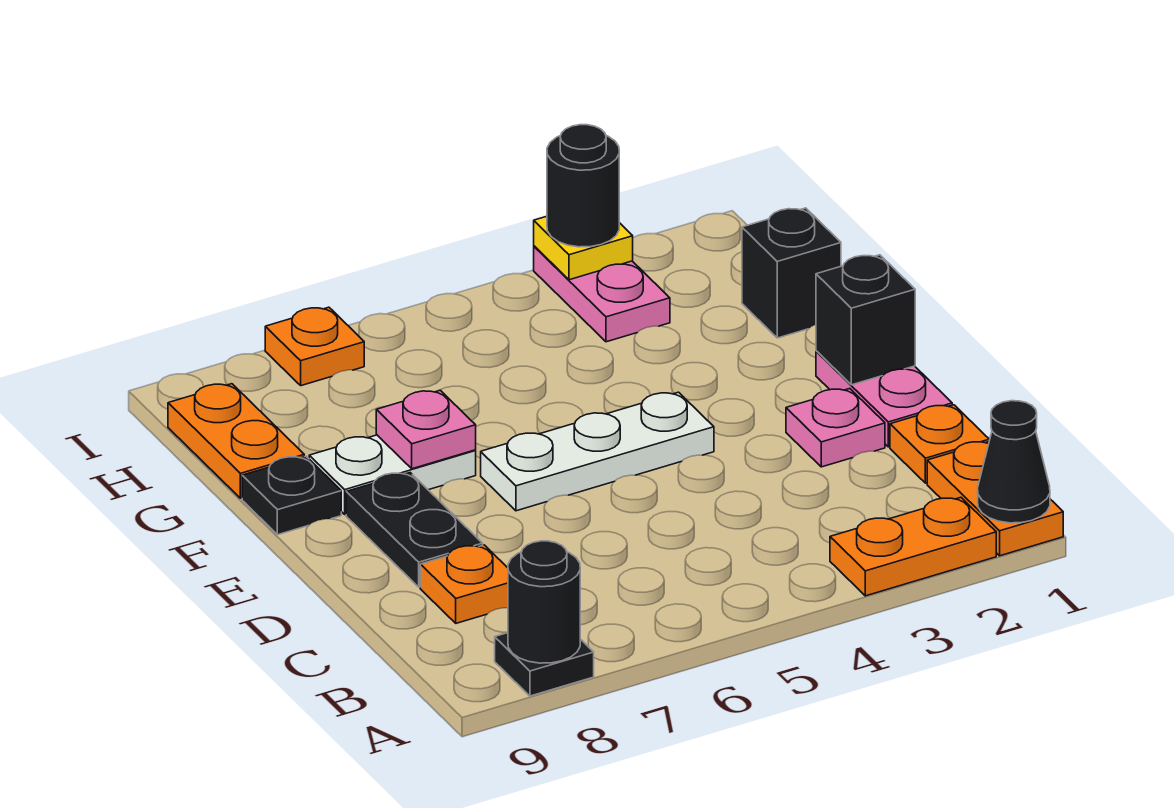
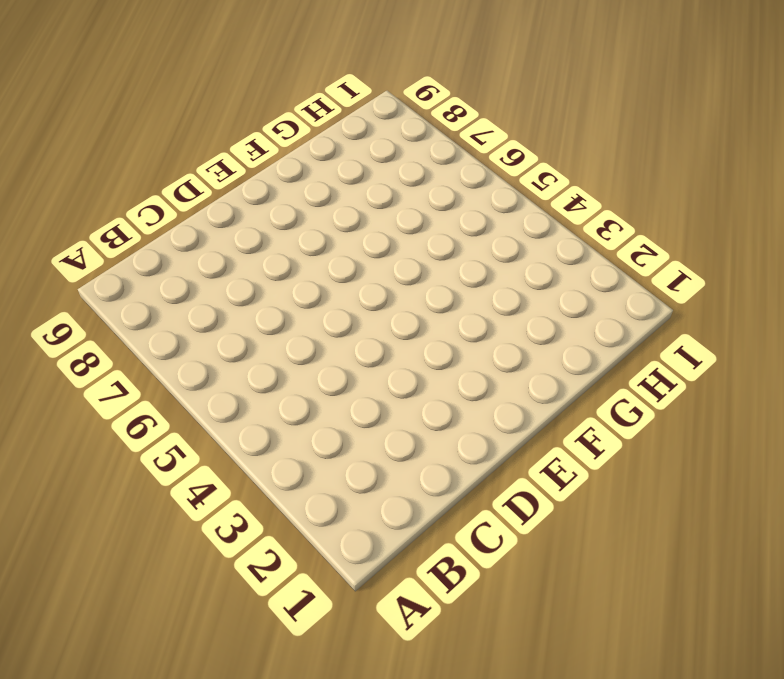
none -> orange 1x2 plate [927,442,1063,556]
none -> orange 1x2 plate [830,497,996,596]
none -> black 1x1 plate [495,633,594,696]

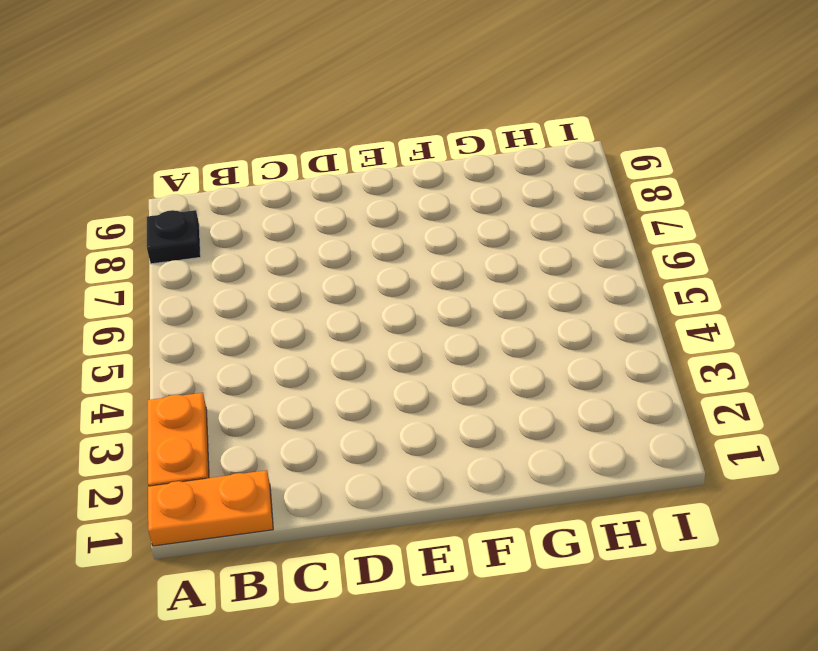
none -> orange 1x1 plate [890,405,989,483]
none -> orange 1x1 plate [420,545,508,623]
none -> pink 1x2 plate [816,351,952,447]

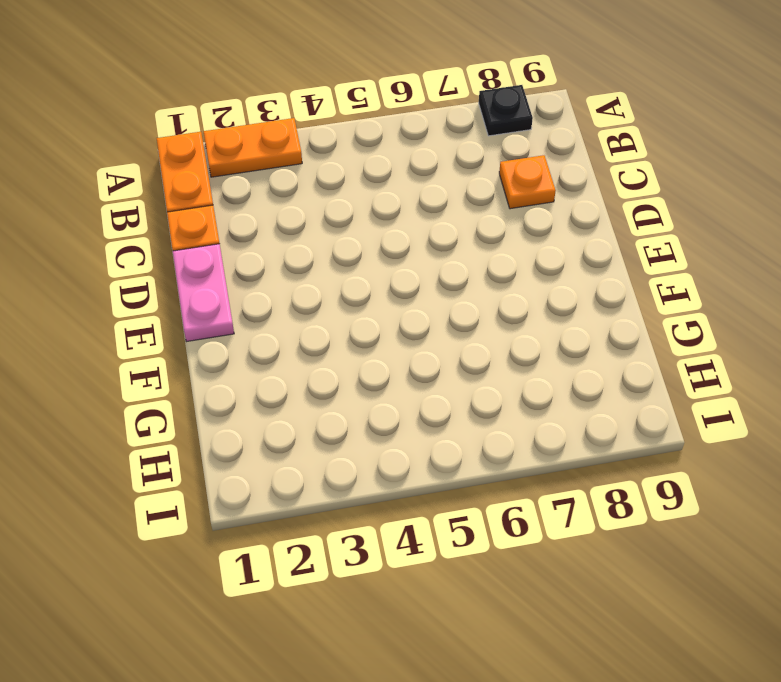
none -> pink 1x1 plate [786,389,885,467]
none -> black 1x2 plate [346,473,483,587]
none -> white 1x3 plate [481,392,714,511]

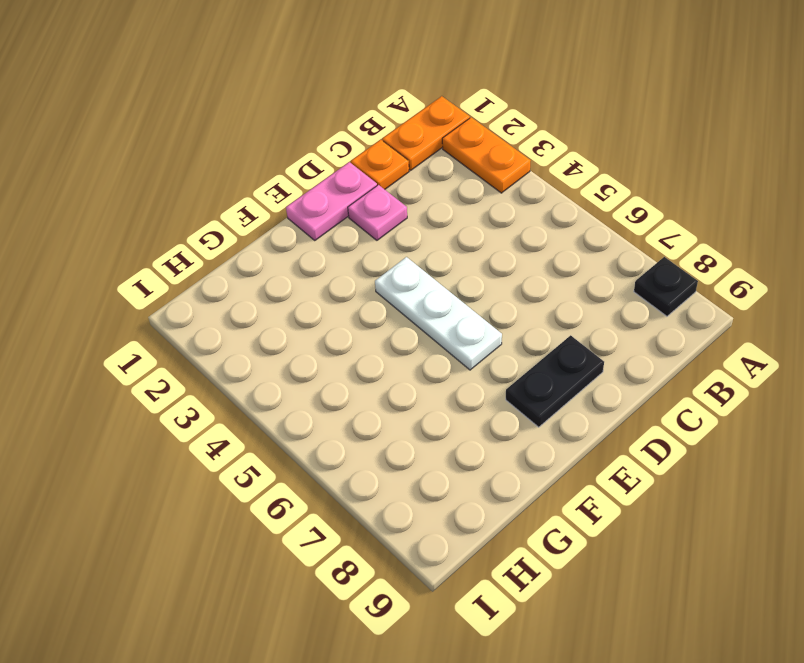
none -> orange 1x1 plate [420,545,508,623]
none -> white 1x2 plate [309,435,476,514]
none -> black 1x1 plate [242,456,341,535]

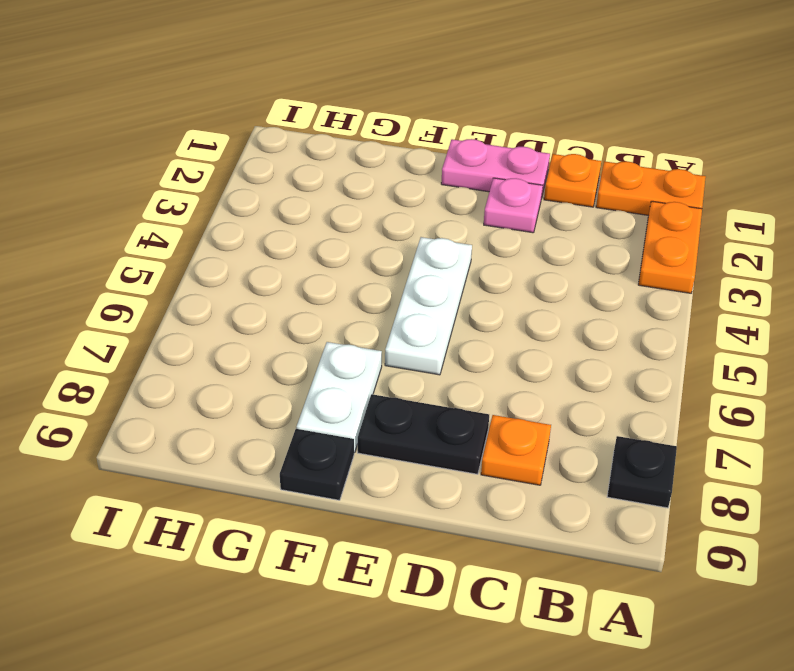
none -> black 1x1 brick [742,208,841,338]
none -> orange 1x2 plate [168,384,304,498]
none -> pink 1x2 plate [534,246,670,342]

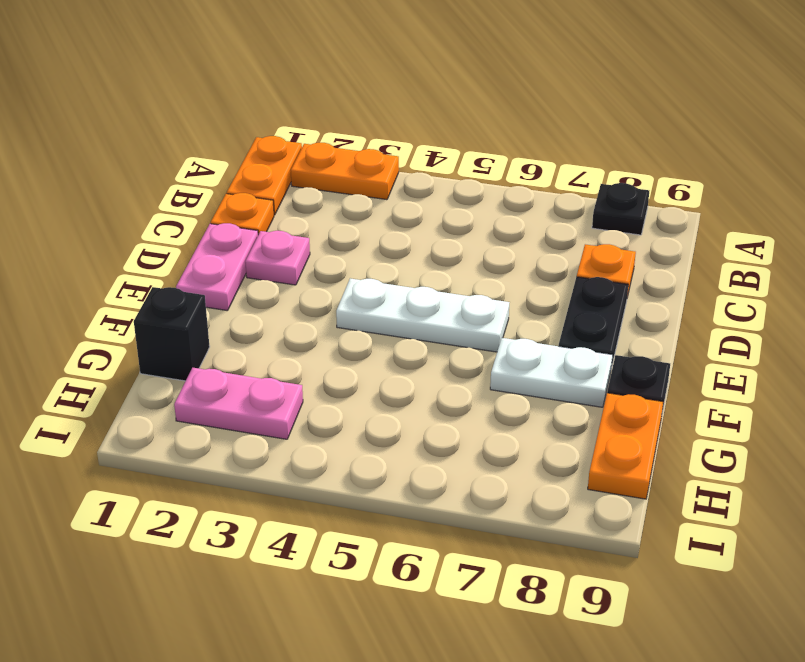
pink 1x2 plate [174,368,303,439] -> pink 1x2 plate turned to [534,246,670,342]
none -> orange 1x1 plate [265,307,364,386]
none -> black 1x1 cone [978,401,1050,523]
none -> black 1x1 round brick [508,541,580,663]

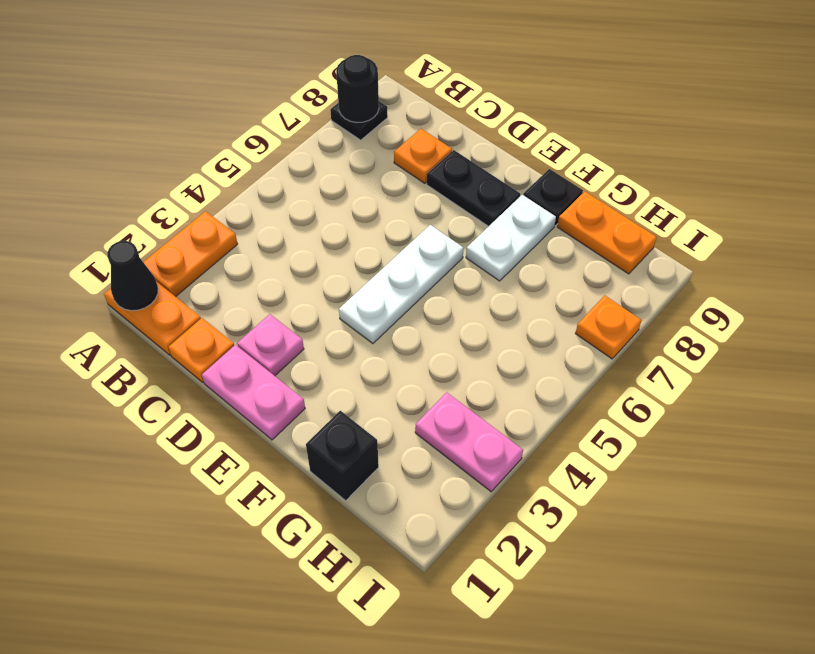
none -> black 1x1 brick [816,255,915,385]
none -> pink 1x1 plate [376,390,476,469]
none -> yellow 1x1 plate [534,216,633,280]

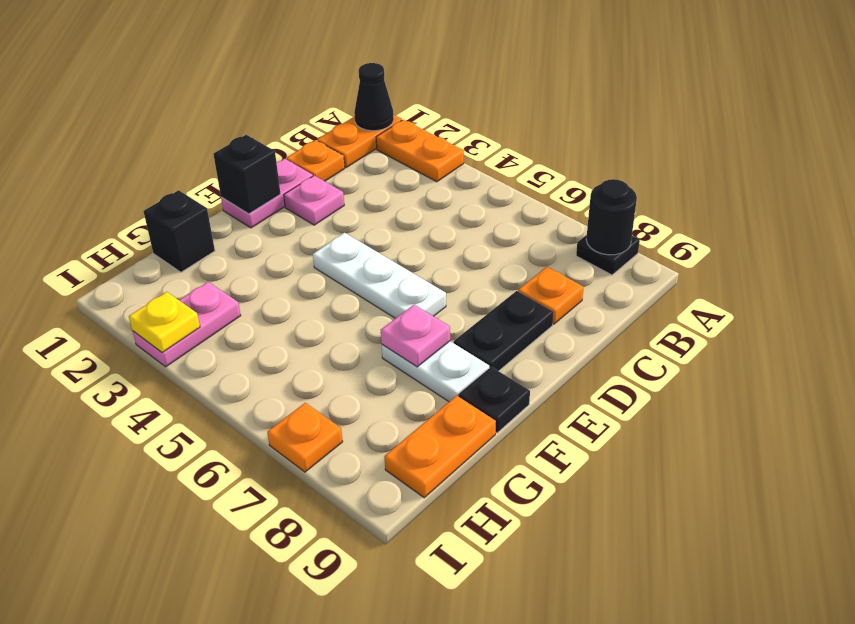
none -> black 1x1 round brick [547,125,619,247]

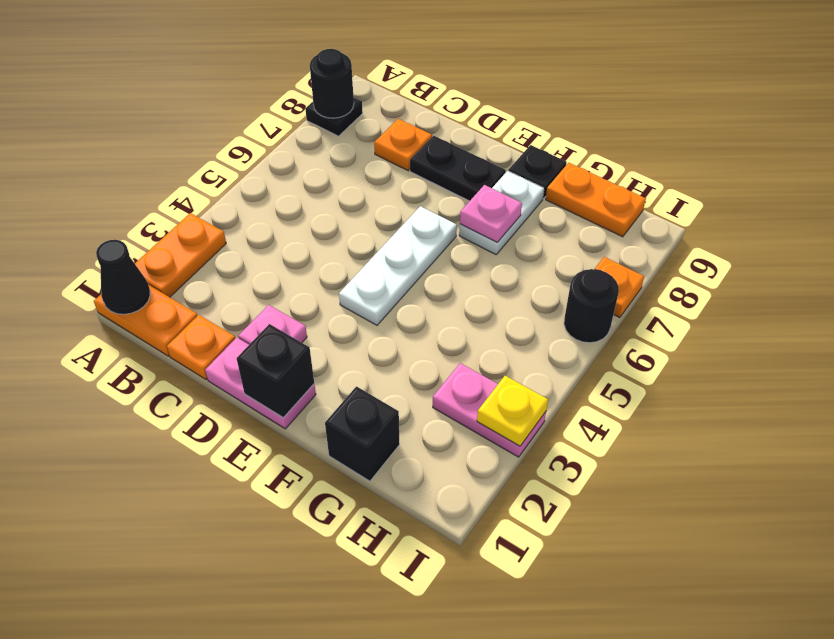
black 1x1 round brick [564,269,619,343] -> black 1x1 round brick moved to [547,125,619,247]

